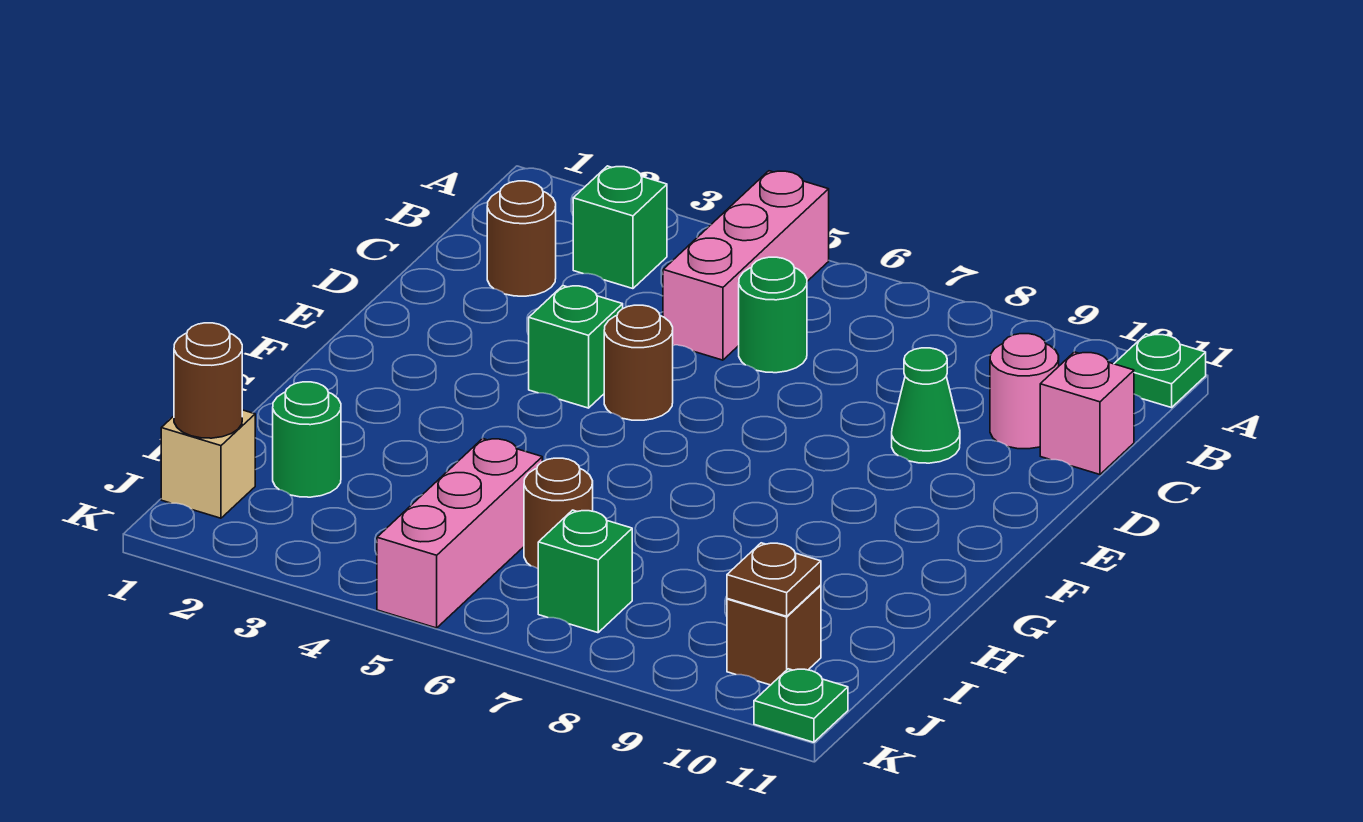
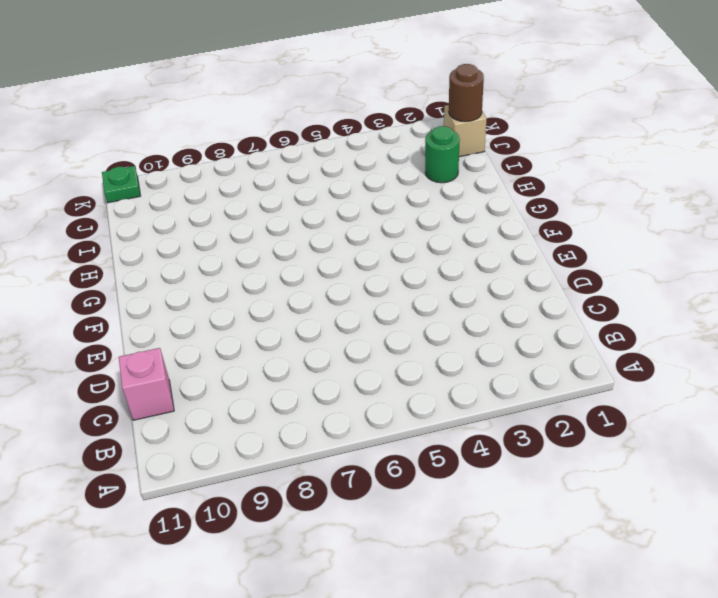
none -> pink 1x3 brick [663,171,829,360]
none -> green 1x1 plate [1114,334,1206,408]
none -> green 1x1 brick [573,166,667,289]

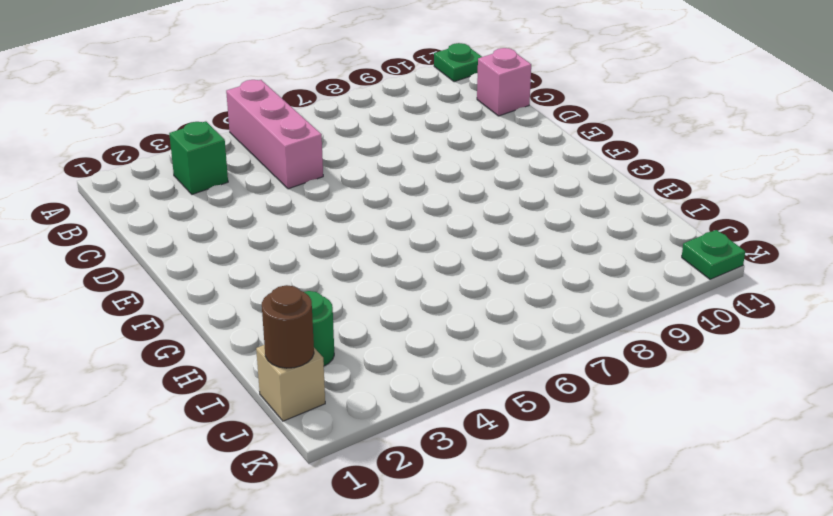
none -> brown 1x1 round brick [487,181,556,296]
none -> green 1x1 round brick [739,257,807,373]
none -> pink 1x1 round brick [990,334,1059,449]

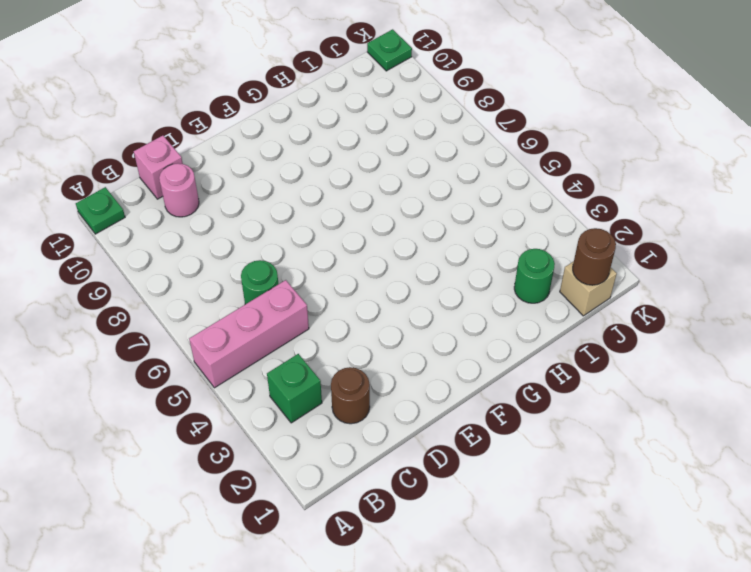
none -> green 1x1 cone [892,348,960,463]
none -> green 1x1 brick [529,286,623,408]
none -> brown 1x1 round brick [604,305,673,420]

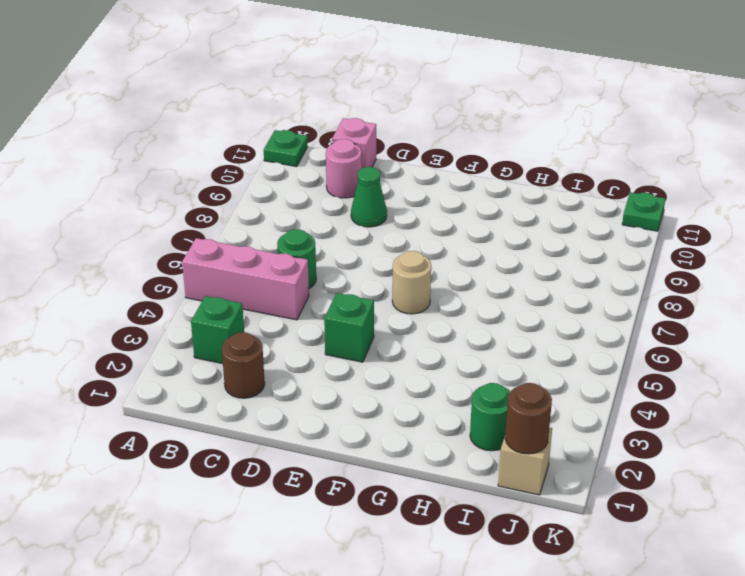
tan 1x1 round brick [392,251,431,314] -> none
none -> brown 1x1 round brick [604,305,673,420]
none -> pink 1x3 brick [377,439,542,628]
none -> brown 1x1 round brick [524,458,593,568]

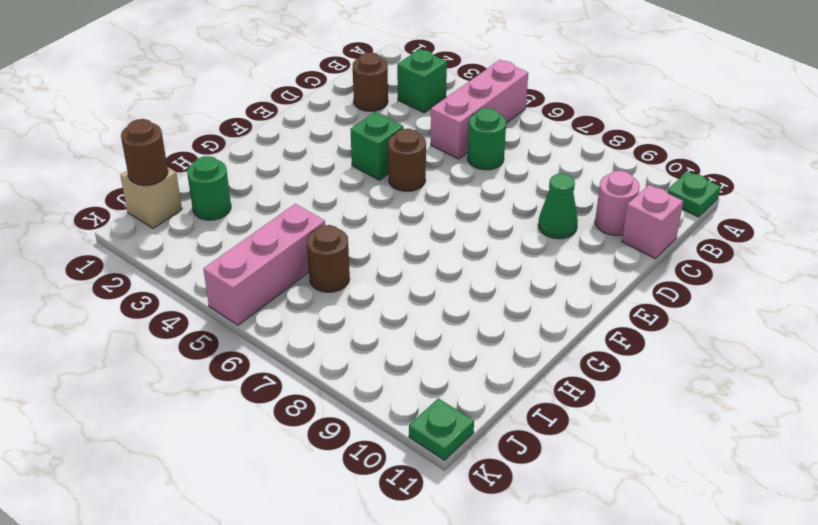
none -> green 1x1 brick [538,510,632,633]
none -> brown 1x1 brick [727,585,821,685]
none -> brown 1x1 plate [727,543,821,616]

